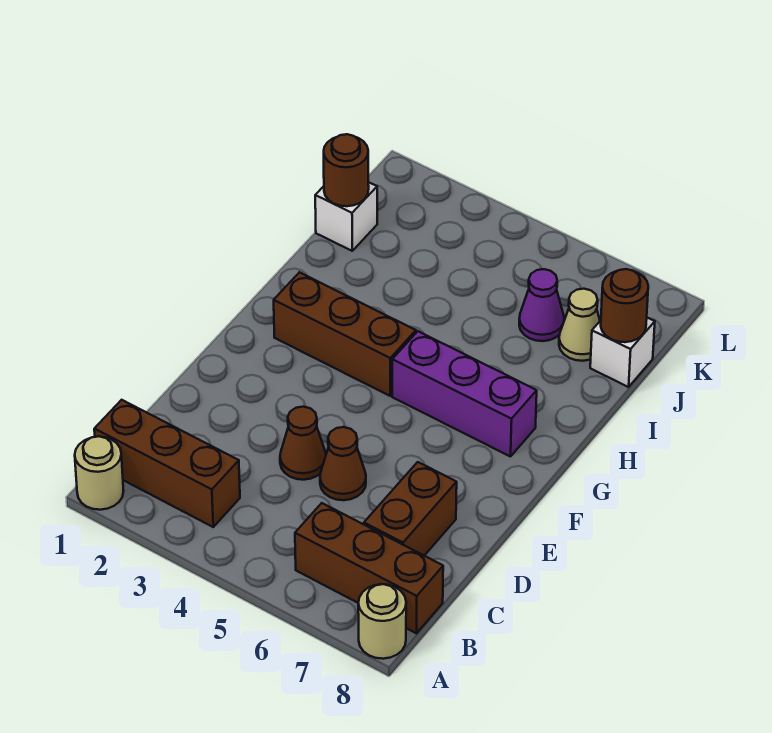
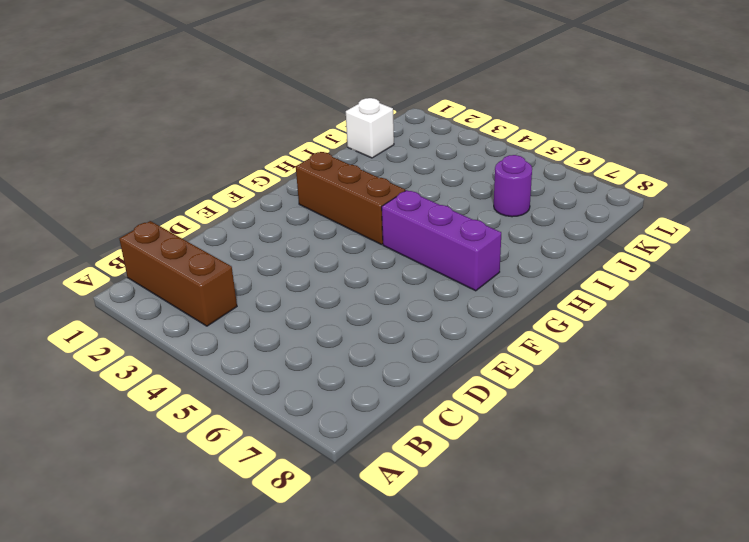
purple 1x1 round brick [494,155,532,217] -> purple 1x1 cone [519,269,564,341]
none -> tan 1x1 round brick [75,436,124,510]
none -> tan 1x1 round brick [358,584,406,659]
none -> brown 1x3 brick [295,503,443,633]

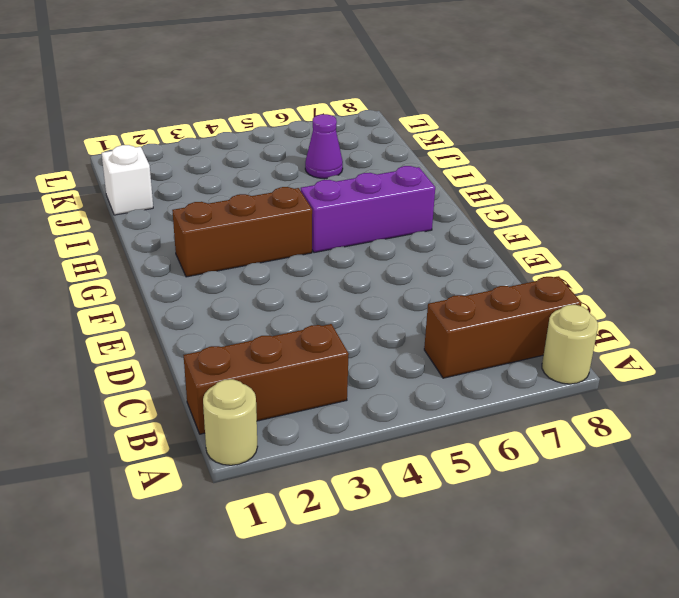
none -> brown 1x2 brick [364,462,457,556]
none -> brown 1x1 cone [280,407,326,480]
none -> brown 1x1 cone [320,427,366,500]

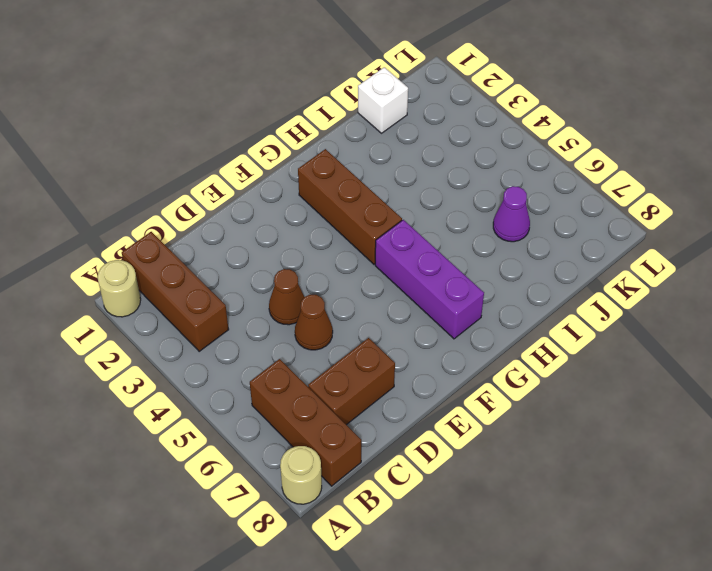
none -> tan 1x1 cone [559,289,600,361]
none -> white 1x1 brick [590,318,655,387]
none -> brown 1x1 round brick [324,134,369,206]

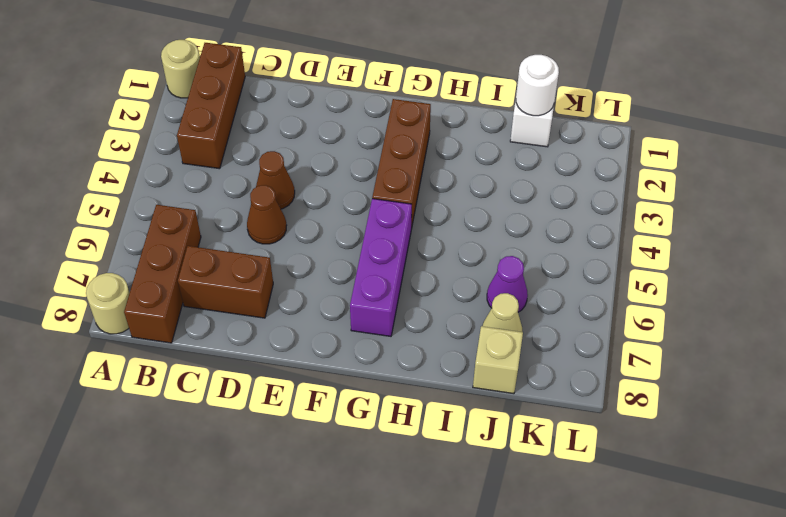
white 1x1 round brick [516,55,559,116] -> brown 1x1 round brick [324,134,369,206]
tan 1x1 brick [473,326,523,394] -> white 1x1 brick [590,318,655,387]
none -> brown 1x1 round brick [601,269,648,342]

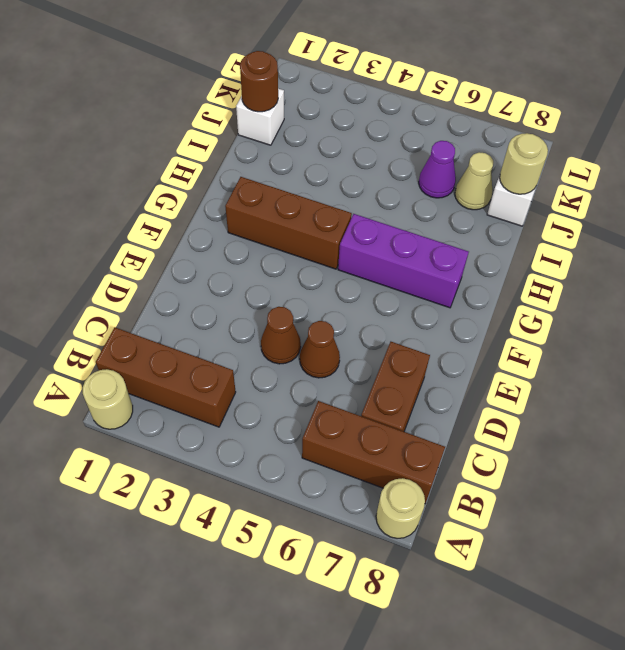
tan 1x1 round brick [500,133,548,194] -> brown 1x1 round brick [601,269,648,342]

